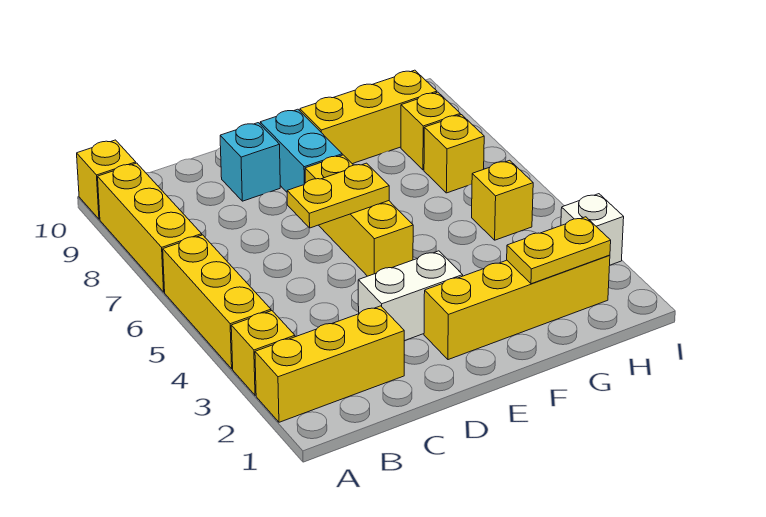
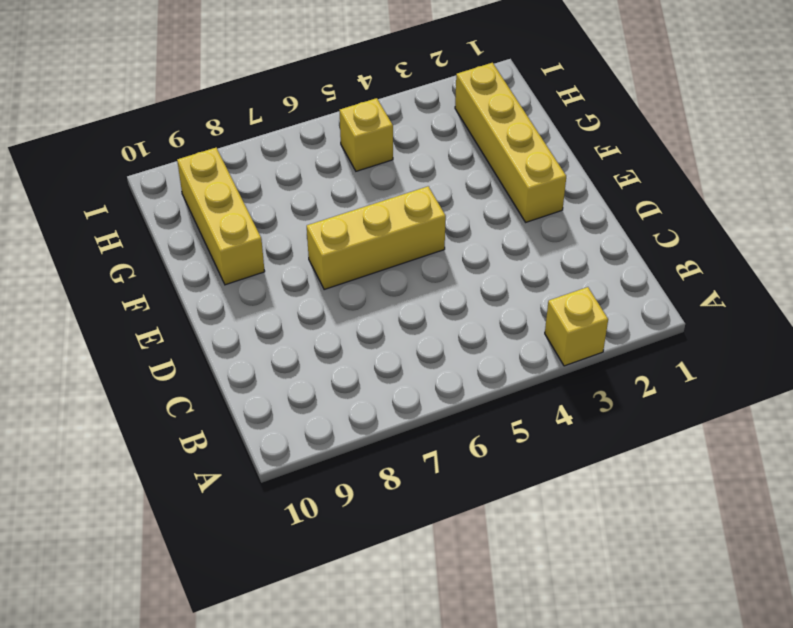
none -> yellow 1x3 brick [255,306,404,422]
none -> yellow 1x3 brick [163,235,271,369]
none -> yellow 1x3 brick [98,163,202,292]

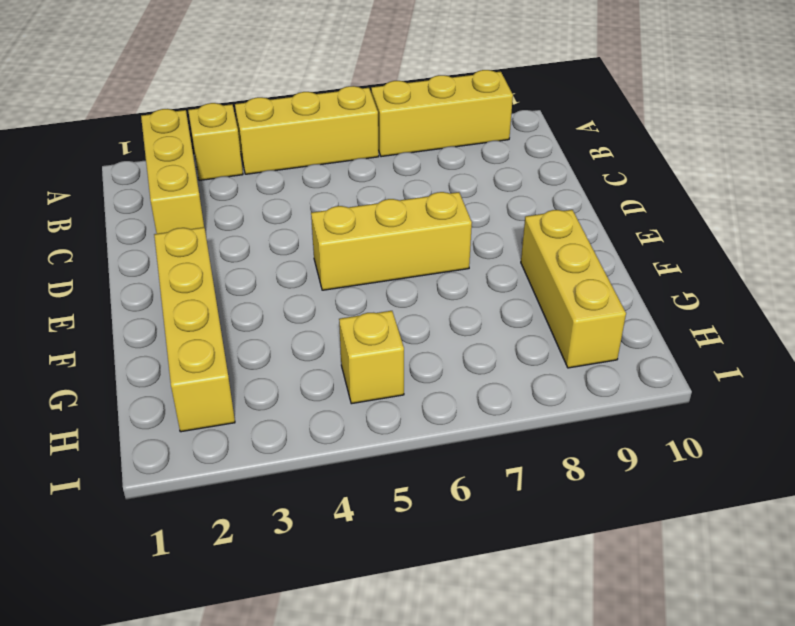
none -> yellow 1x1 brick [77,140,136,219]
none -> white 1x2 brick [358,251,463,341]
none -> cyan 1x1 brick [220,123,280,201]

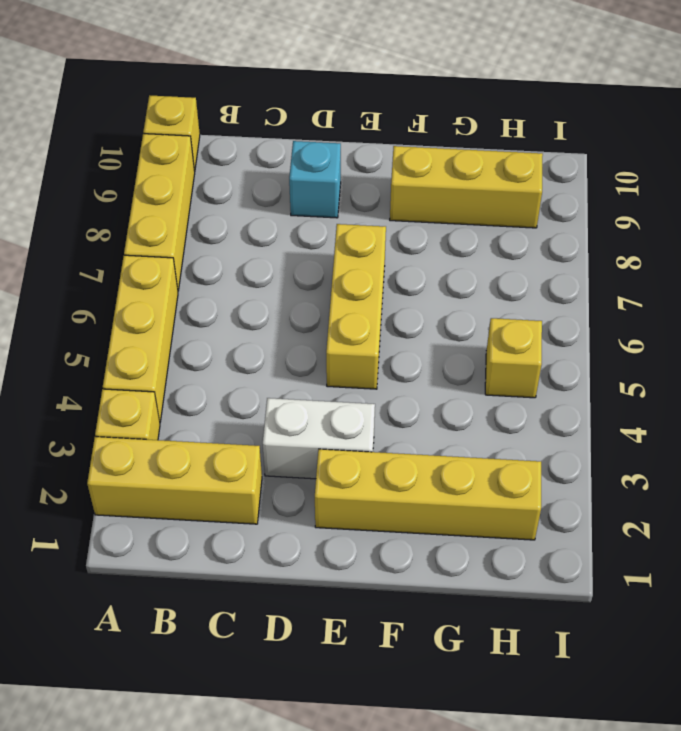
none -> cyan 1x2 brick [260,109,342,192]
none -> yellow 1x1 brick [424,115,484,193]
none -> yellow 1x1 brick [401,92,460,170]

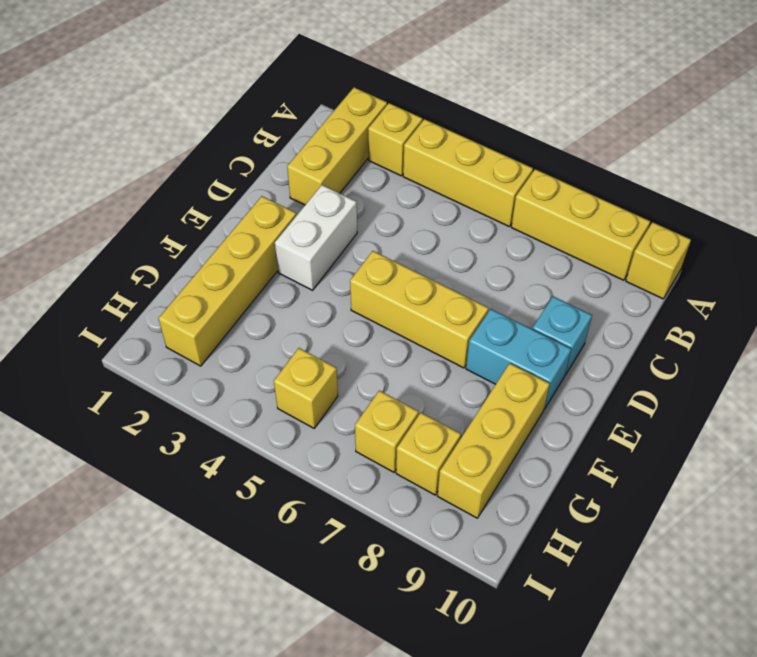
none -> white 1x1 brick [561,194,624,265]
none -> yellow 1x2 plate [287,163,389,228]
none -> yellow 1x2 plate [507,217,611,284]

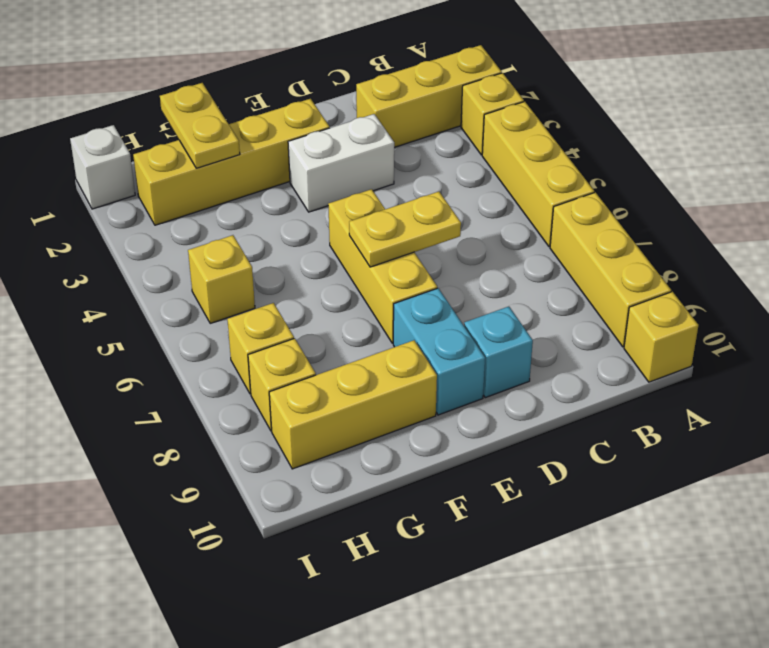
yellow 1x2 plate [160,83,240,168] -> yellow 1x2 plate turned to [507,217,611,284]
white 1x1 brick [70,125,135,209] -> white 1x1 brick moved to [561,194,624,265]

